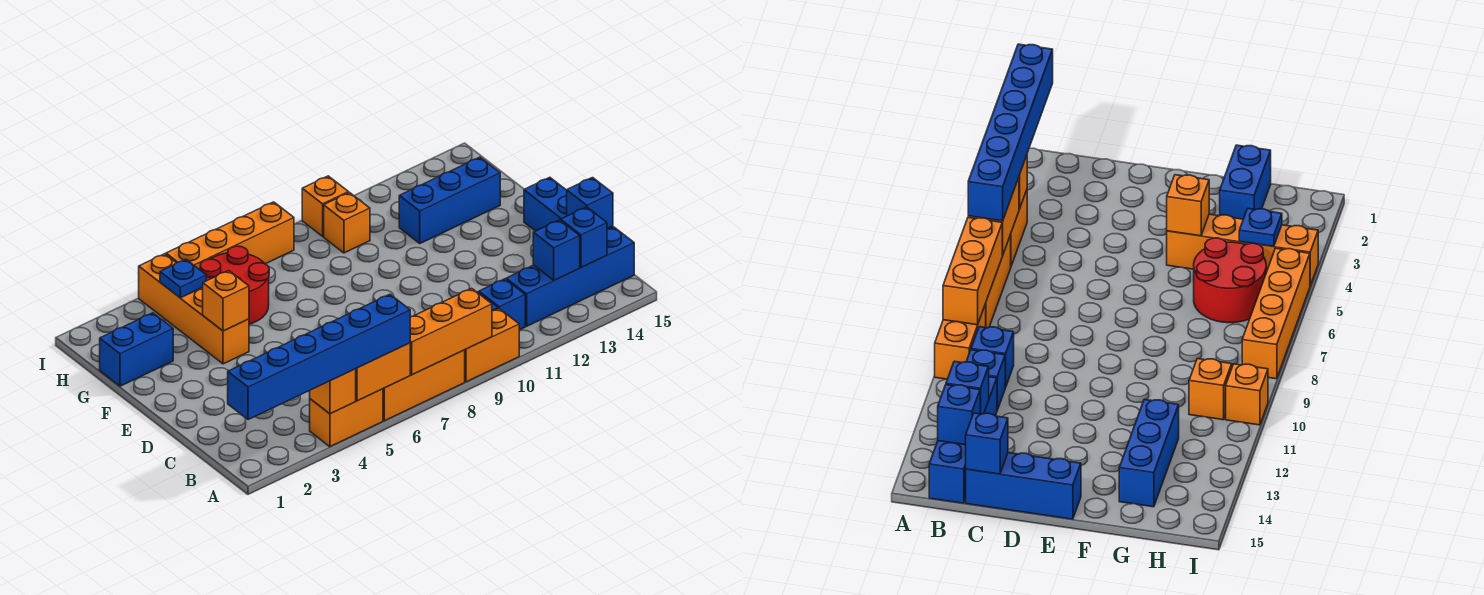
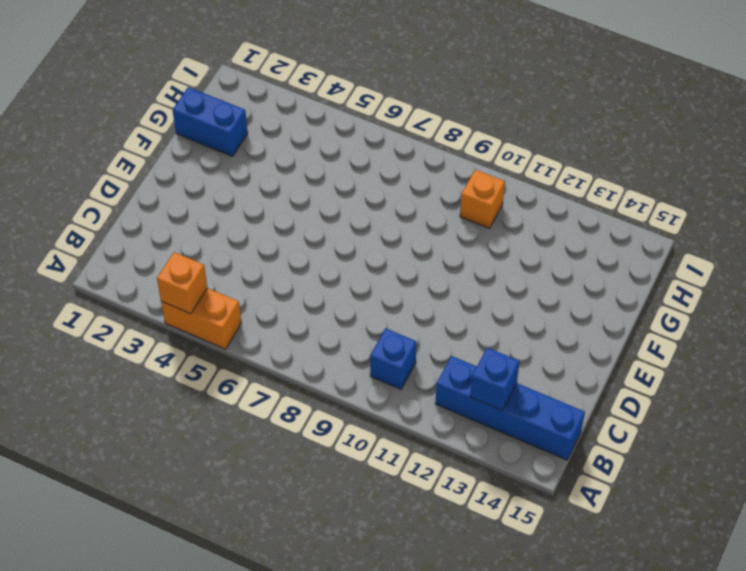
none -> orange 1x3 brick [383,350,465,421]
none -> orange 1x2 brick [465,309,519,382]
none -> blue 1x1 brick [479,279,525,330]

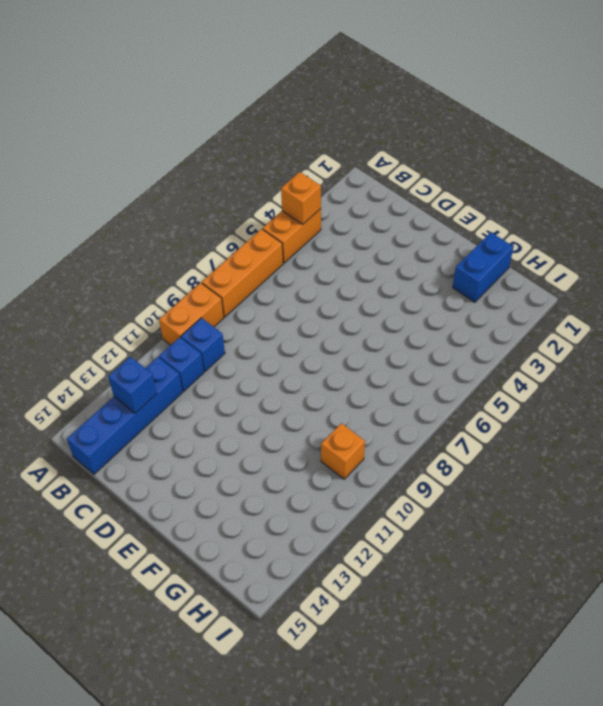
none -> blue 1x3 brick [524,177,613,231]
none -> orange 1x4 brick [139,254,249,364]
none -> red 2x2 round brick [200,246,269,324]

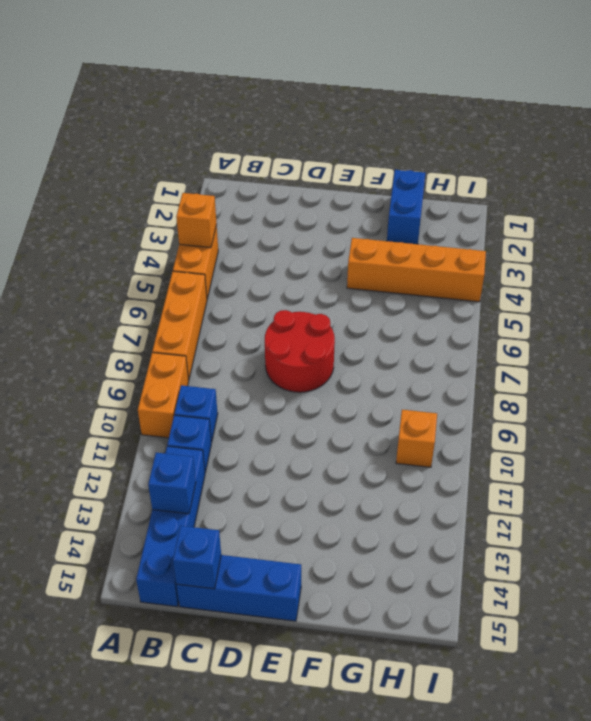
red 2x2 round brick [265,310,335,392] -> red 2x2 round brick moved to [200,246,269,324]
none -> blue 1x3 brick [399,157,500,243]
none -> orange 1x4 brick [166,202,294,270]
none -> orange 1x1 brick [302,176,349,236]

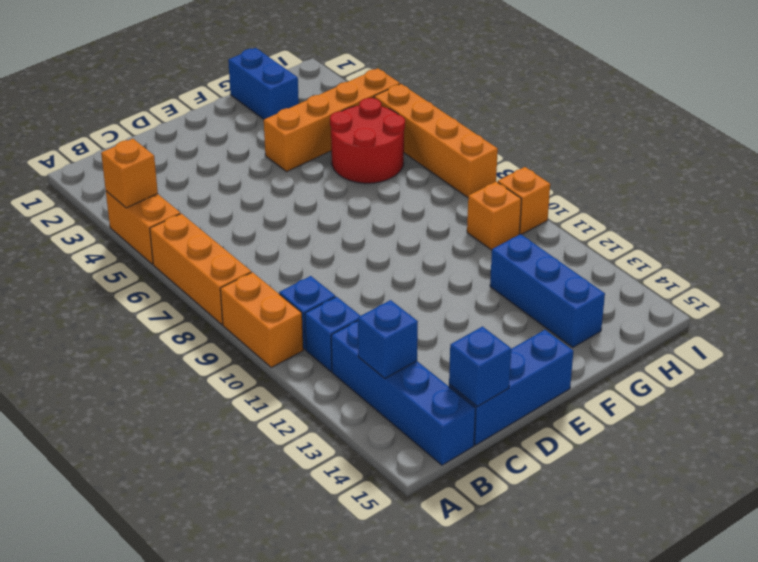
none -> orange 1x2 brick [356,343,410,401]
none -> orange 1x3 brick [410,288,492,375]
none -> blue 1x1 brick [561,207,607,268]

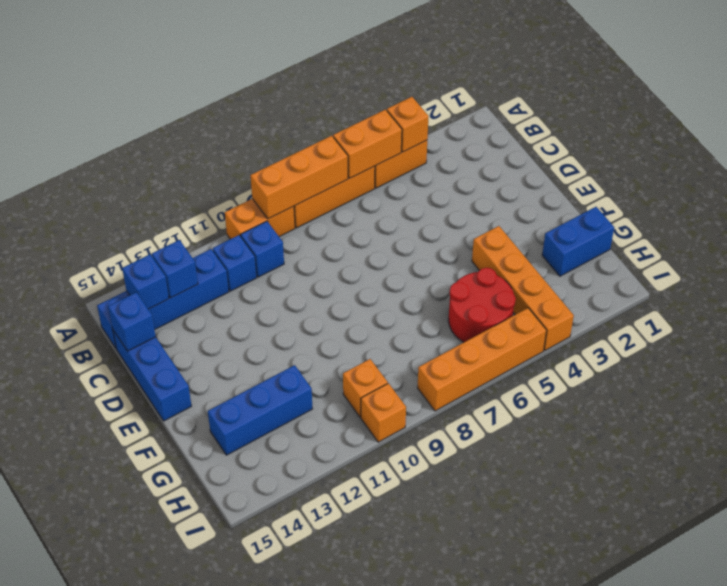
none -> orange 1x1 brick [203,270,249,331]
none -> blue 1x1 plate [160,259,206,298]
none -> blue 1x6 brick [228,294,410,420]

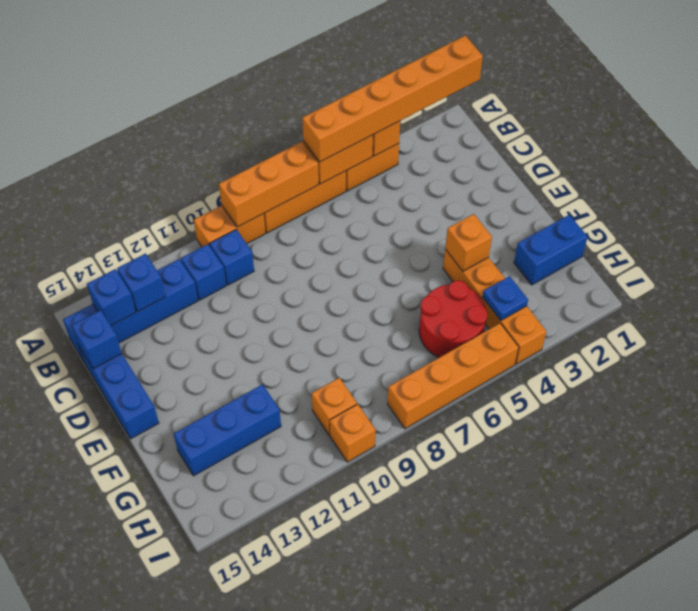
orange 1x6 brick [302,36,483,162] -> blue 1x6 brick [228,294,410,420]

